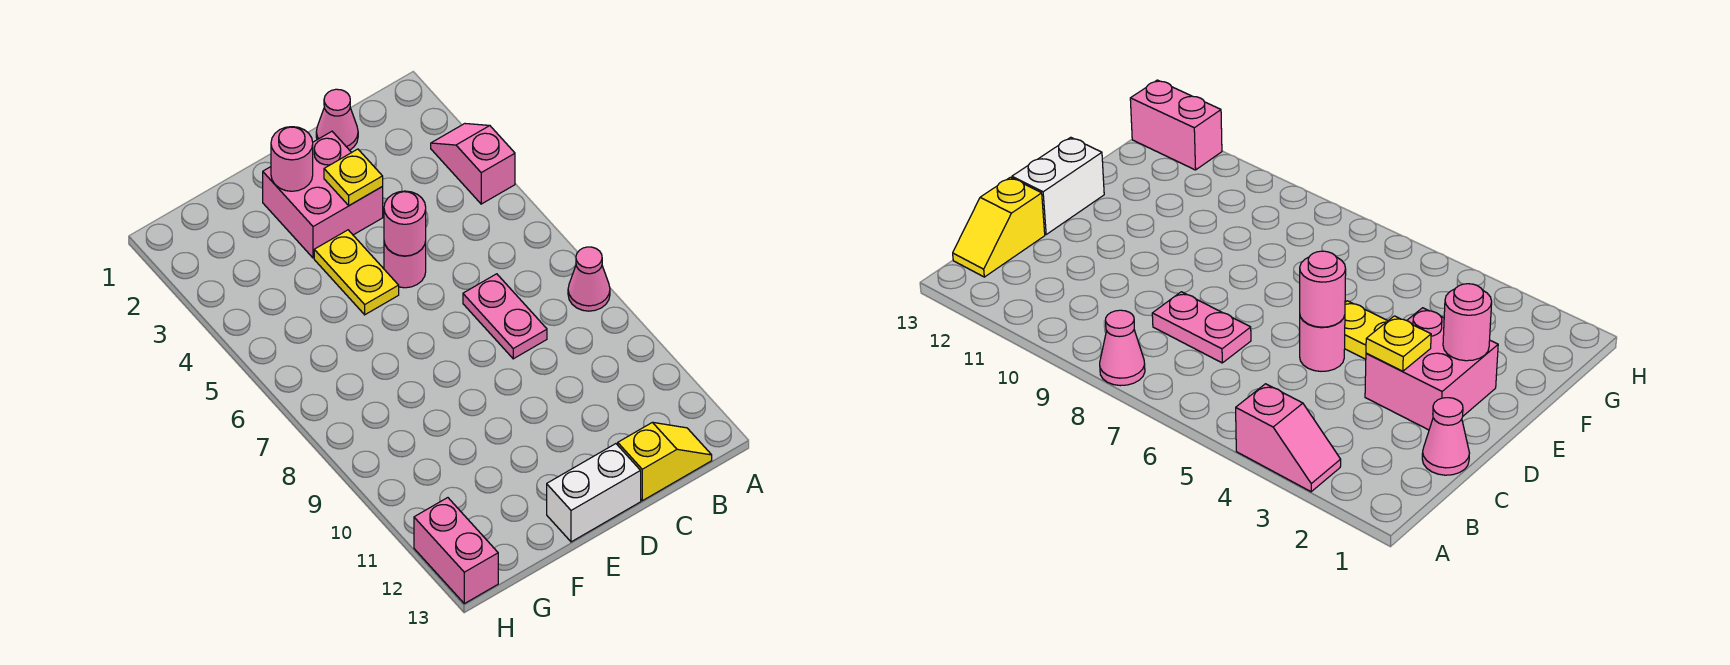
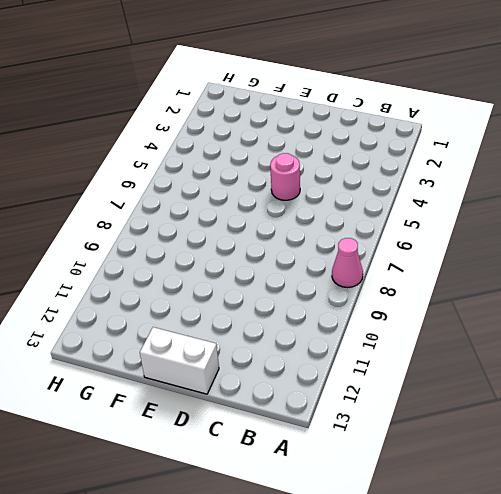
none -> pink 1x2 slope [431,124,515,204]
none -> yellow 1x2 slope [618,422,712,501]
none -> pink 1x1 cone [316,89,358,150]

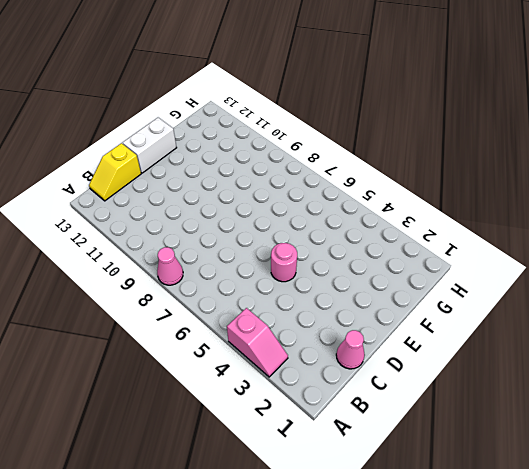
none -> pink 1x2 plate [463,274,547,359]
none -> pink 2x2 brick [263,132,383,258]
none -> yellow 1x2 plate [314,230,399,315]

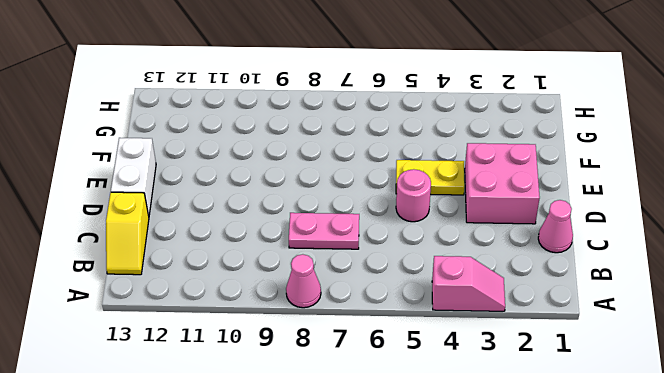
none -> pink 1x2 brick [414,498,498,604]
none -> yellow 1x1 plate [324,149,383,205]
none -> pink 1x1 round brick [384,191,426,256]

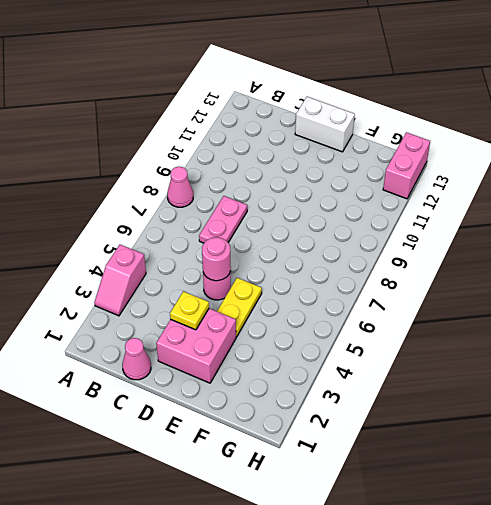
none -> yellow 1x2 slope [618,422,712,501]
none -> pink 1x1 round brick [271,127,313,191]

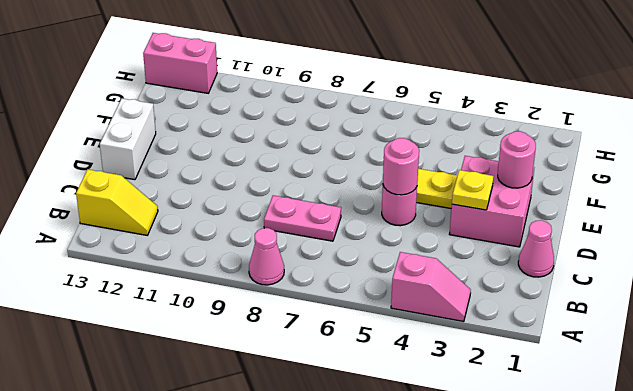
yellow 1x2 slope [76,169,158,235] -> yellow 1x2 slope turned to [618,422,712,501]

